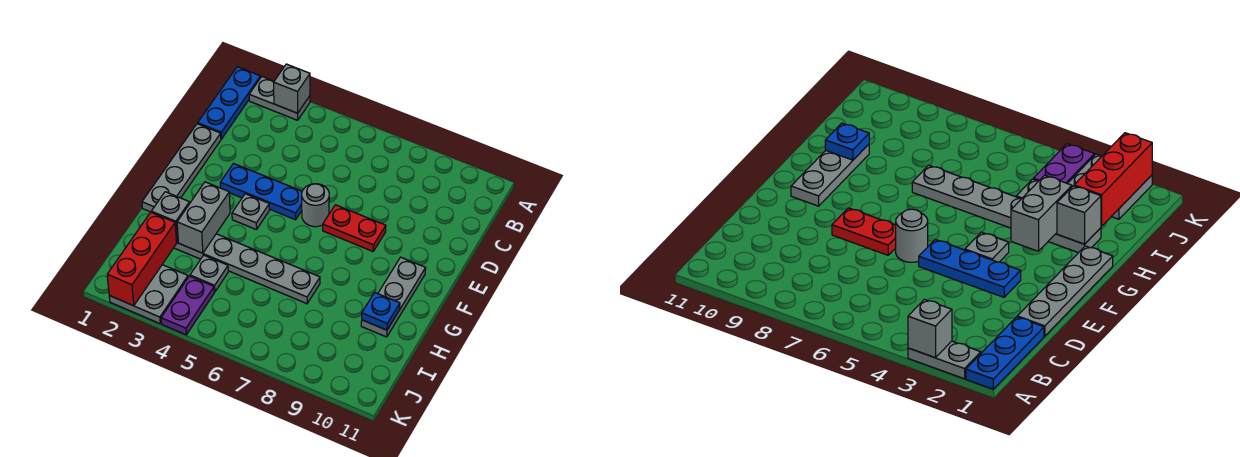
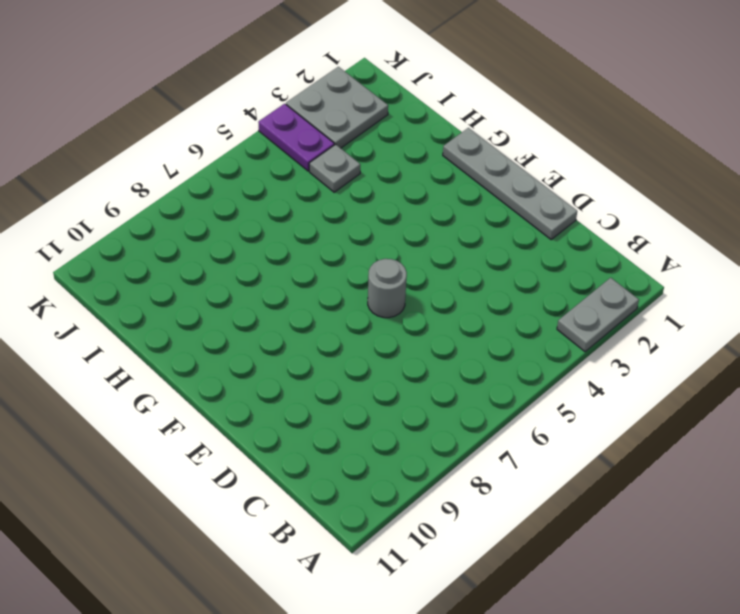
none -> blue 1x3 plate [198,67,261,139]
none -> blue 1x3 plate [220,164,302,220]
none -> red 1x2 plate [323,205,386,251]

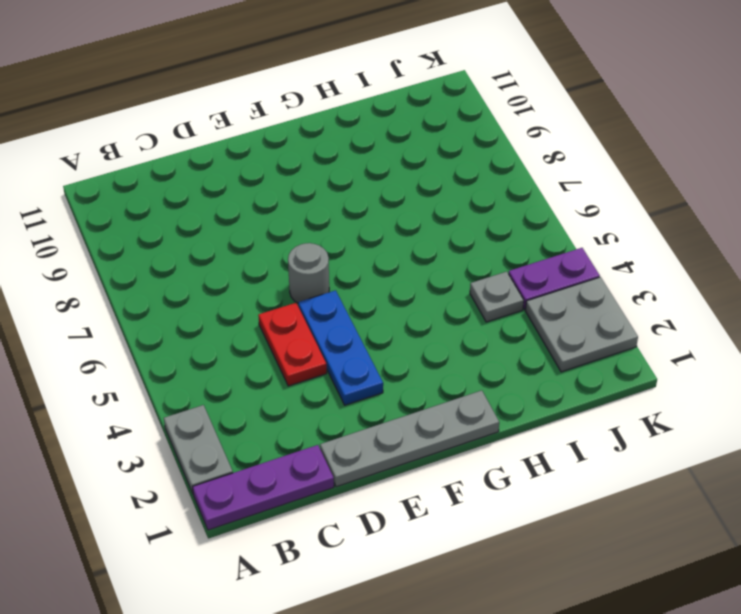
purple 1x3 plate [193,445,334,530] -> blue 1x3 plate [198,67,261,139]
red 1x2 plate [258,303,327,386] -> red 1x2 plate moved to [323,205,386,251]
none -> grey 1x1 plate [232,194,269,230]
none -> grey 1x3 plate [361,257,426,337]
none -> grey 1x6 plate [174,234,320,304]

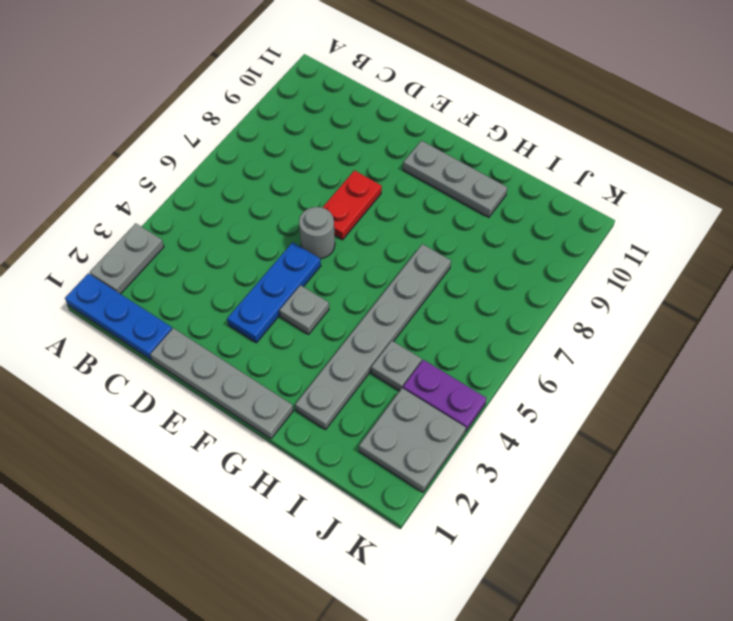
none -> grey 1x1 brick [274,64,310,113]
none -> grey 1x2 brick [177,182,230,253]
none -> grey 1x1 brick [151,192,190,242]

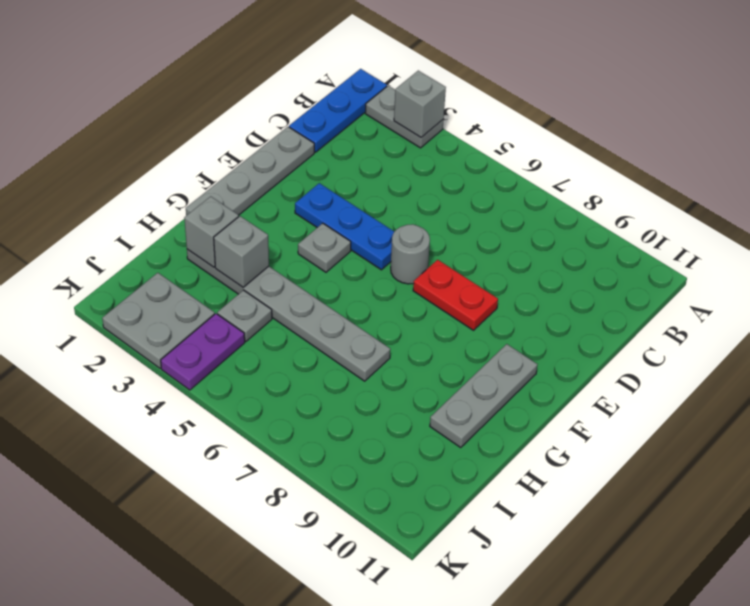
grey 1x1 brick [214,216,269,287] -> grey 1x2 brick [177,182,230,253]
none -> blue 1x1 plate [362,292,400,330]
none -> red 1x3 brick [107,213,177,306]

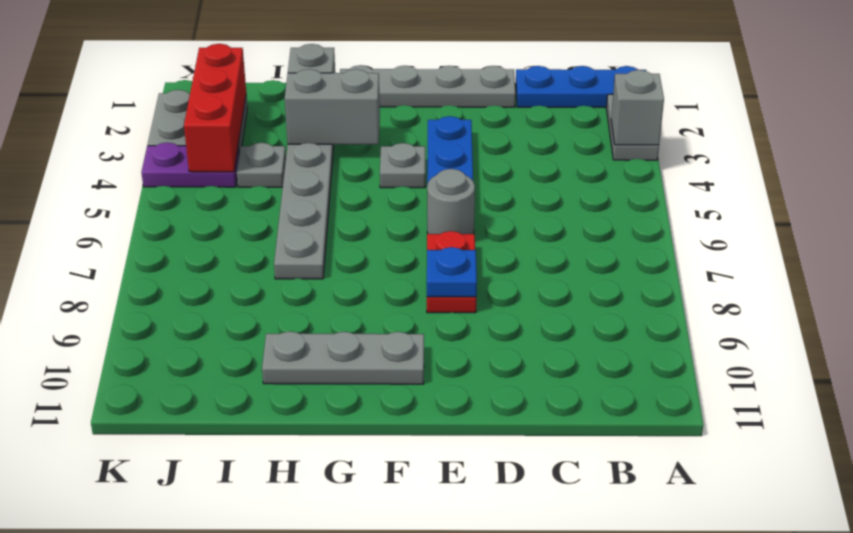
blue 1x1 plate [427,247,477,297] -> blue 1x1 plate moved to [362,292,400,330]
red 1x3 brick [184,44,246,172] -> red 1x3 brick turned to [107,213,177,306]

